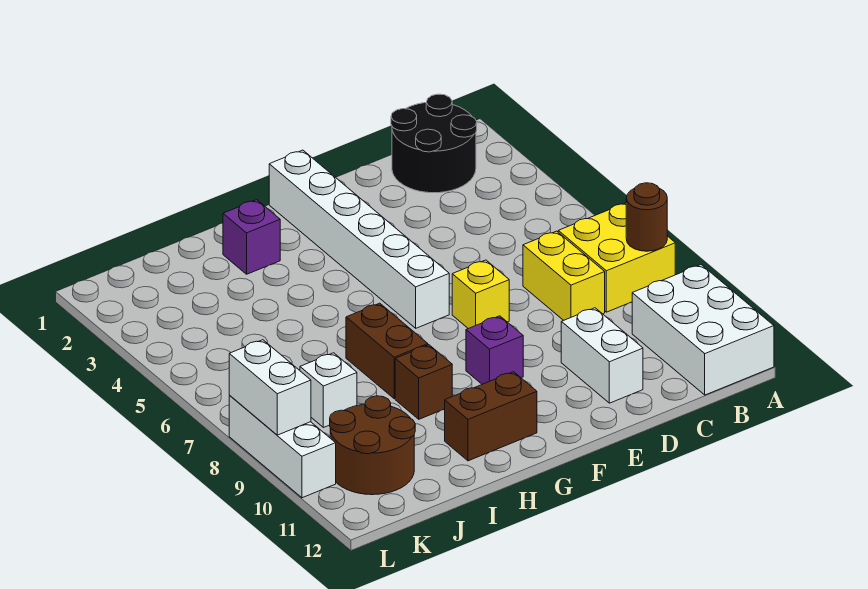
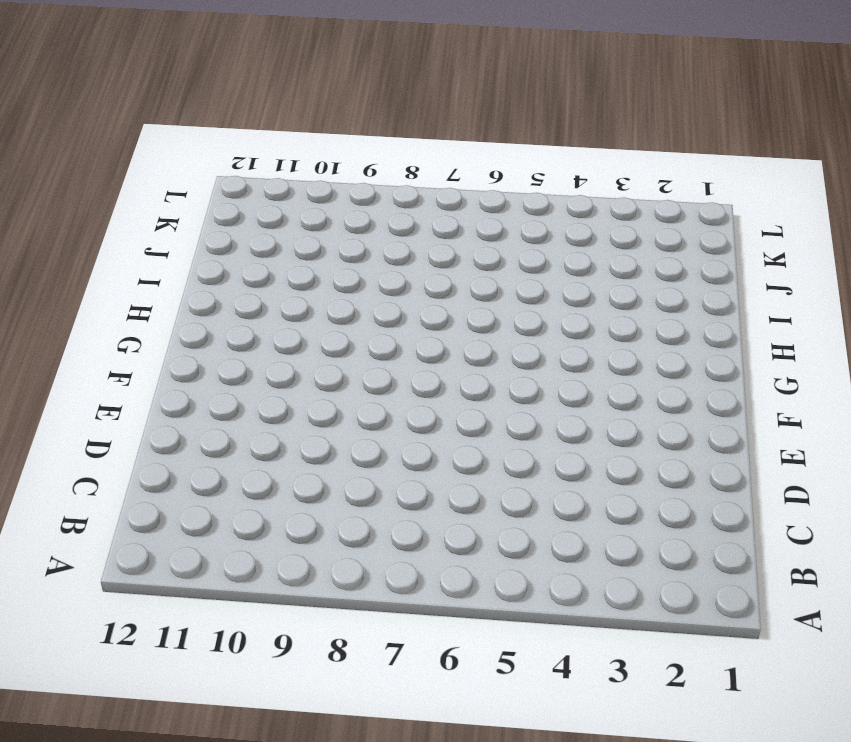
none -> yellow 2x2 brick [558,203,675,312]
none -> white 2x3 brick [632,265,774,395]
none -> black 2x2 round brick [391,94,477,193]

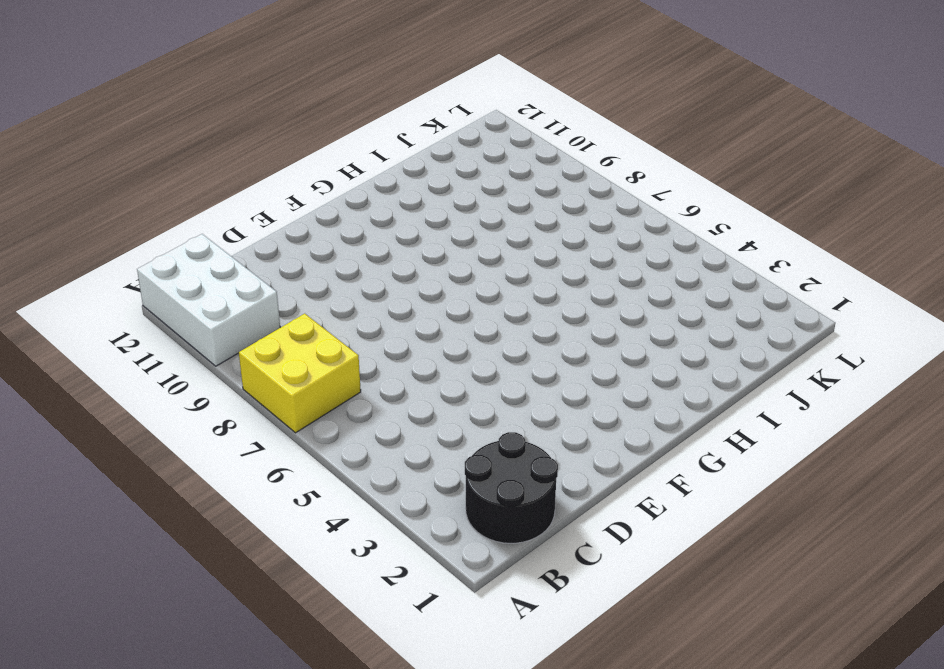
none -> yellow 1x2 brick [523,231,605,320]
none -> white 1x2 brick [561,308,643,403]
none -> yellow 1x1 brick [452,260,509,329]

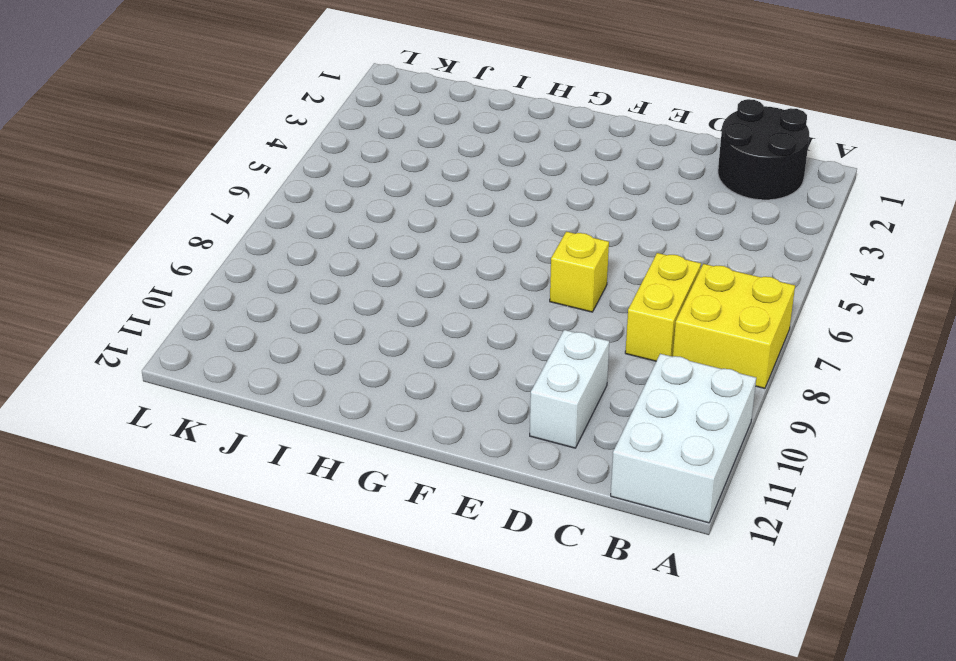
none -> white 1x6 brick [269,150,449,328]
none -> purple 1x1 brick [466,316,523,384]
none -> brown 1x2 brick [445,372,537,461]

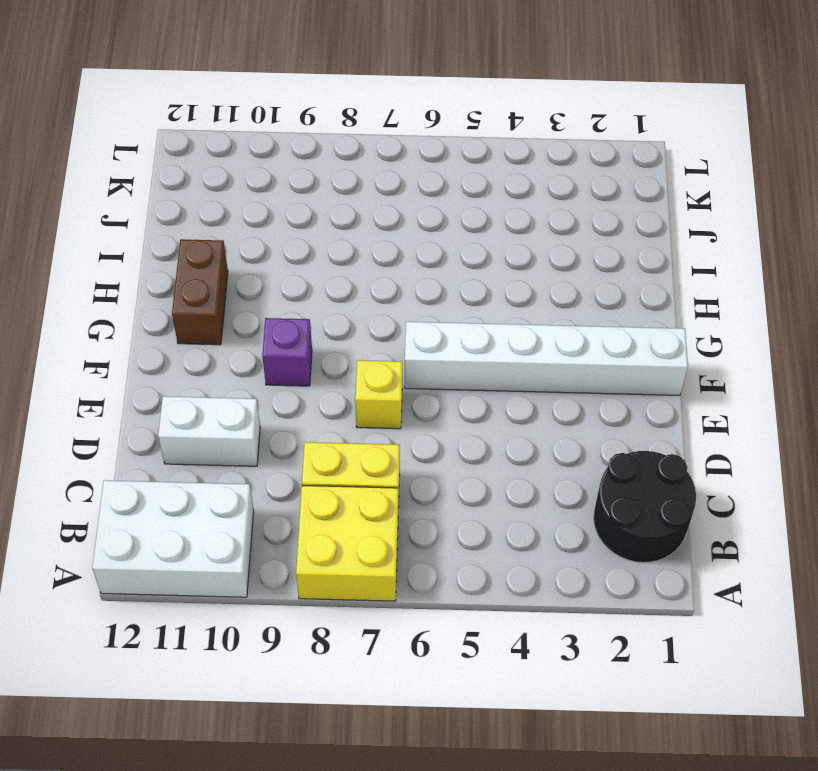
none -> purple 1x1 brick [223,200,280,274]
none -> brown 1x2 brick [346,303,428,399]
none -> brown 1x1 brick [395,345,452,419]

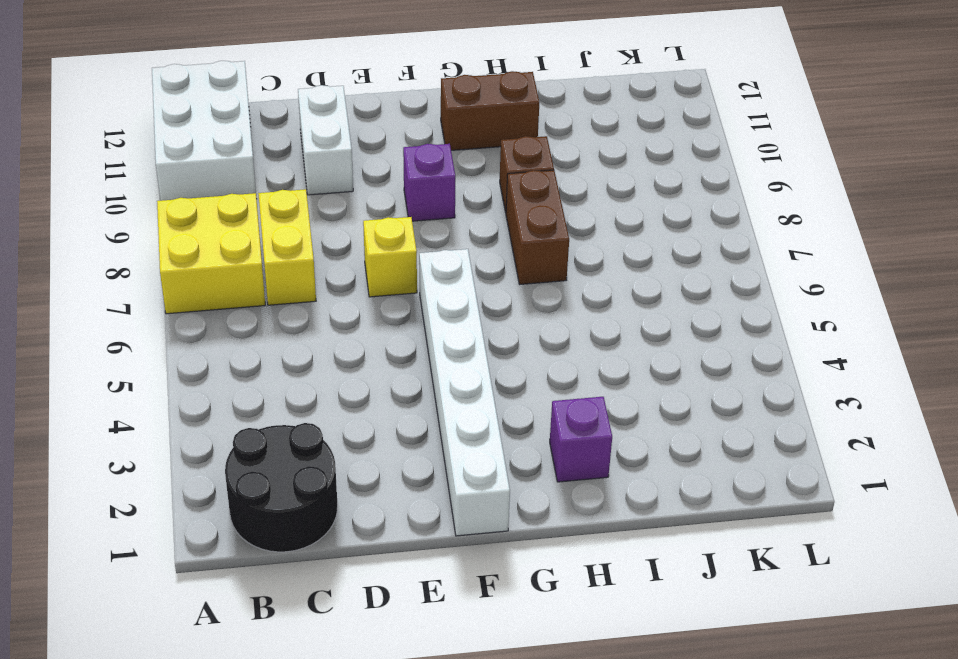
none -> white 1x1 brick [300,353,357,428]
none -> brown 2x2 round brick [330,396,415,495]
none -> white 1x3 brick [229,396,336,498]

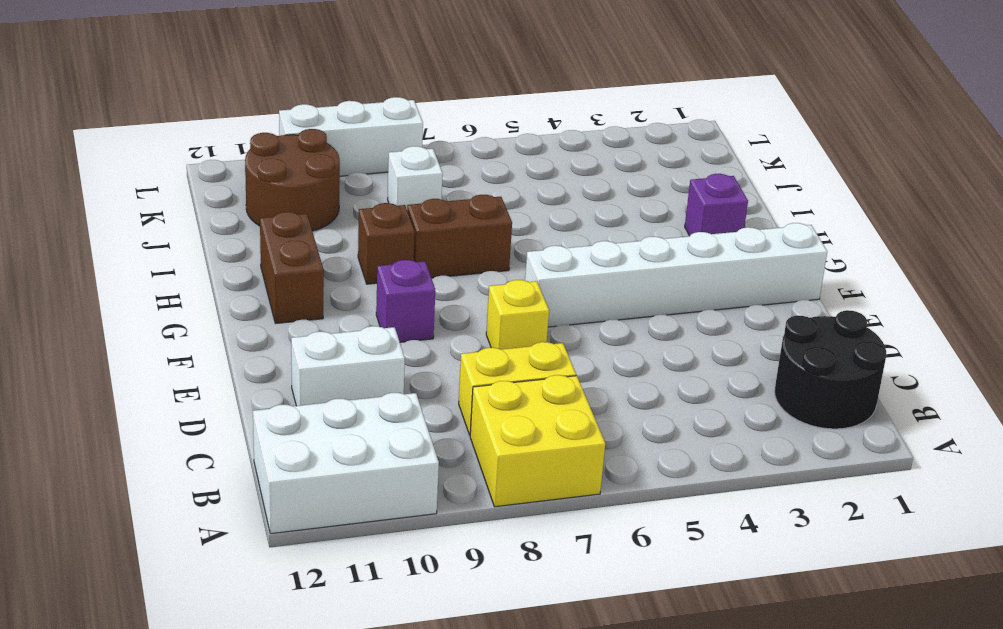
none -> brown 1x1 round brick [626,183,667,251]
none -> white 1x2 brick [229,340,311,435]

